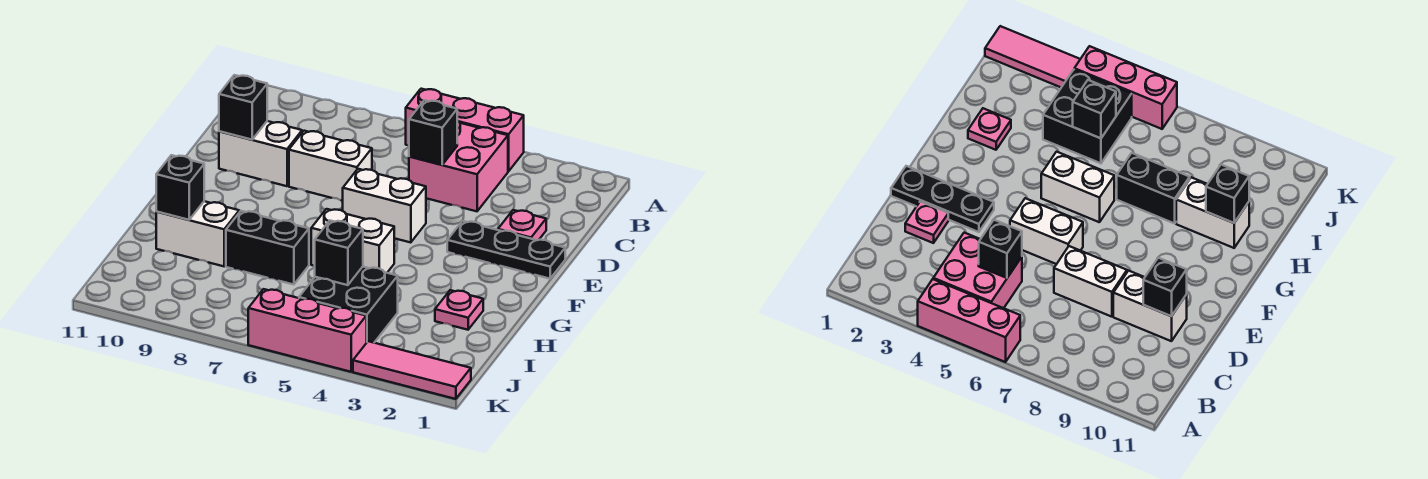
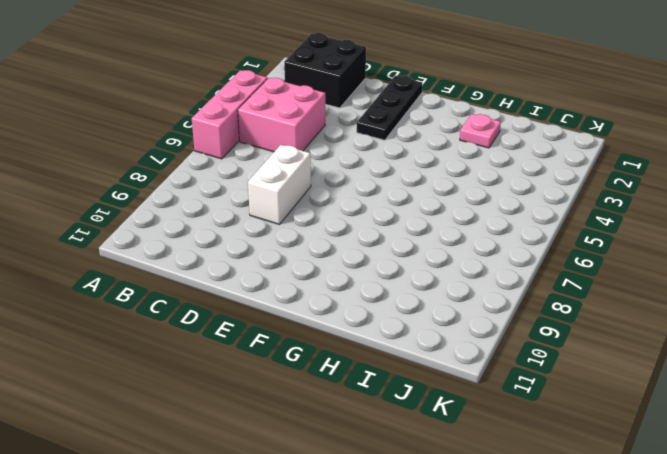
black 2x2 brick [284,33,366,108] -> black 2x2 brick moved to [299,267,398,343]
none -> pink 1x1 plate [498,210,546,240]
none -> white 1x2 brick [219,121,302,186]
none -> white 1x2 brick [343,169,426,243]

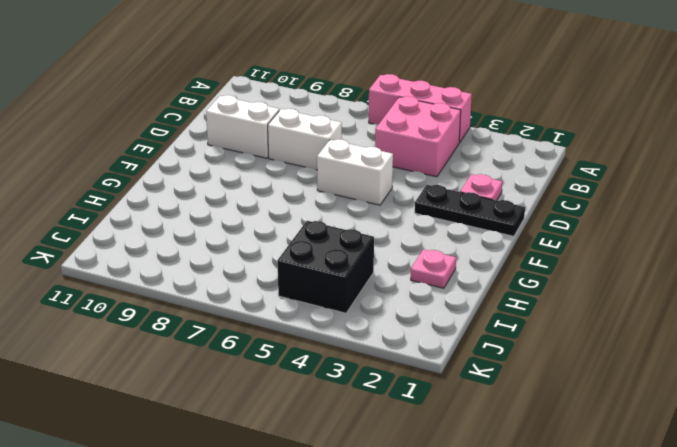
none -> white 1x2 brick [311,209,394,273]
none -> black 1x2 brick [226,211,309,285]
none -> white 1x2 brick [156,201,239,266]

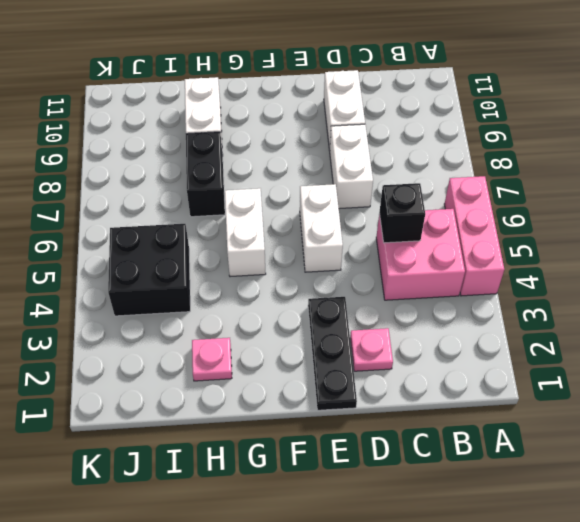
none -> pink 1x3 tile [353,341,471,399]
none -> pink 1x3 brick [248,289,366,372]
none -> black 1x1 brick [219,75,267,140]

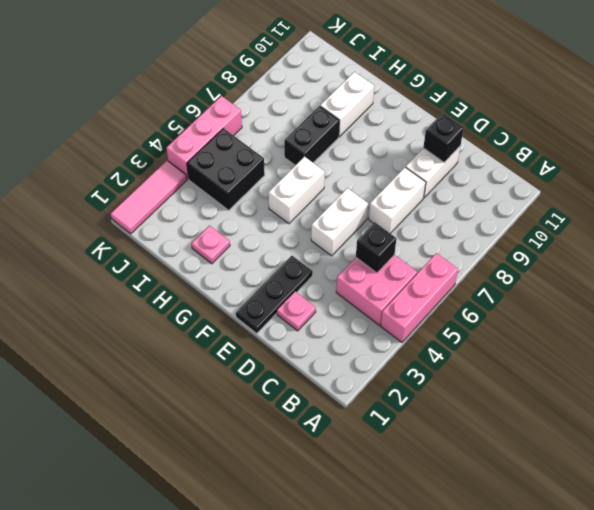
none -> black 1x1 brick [156,155,204,220]
none -> black 1x1 brick [315,221,363,285]

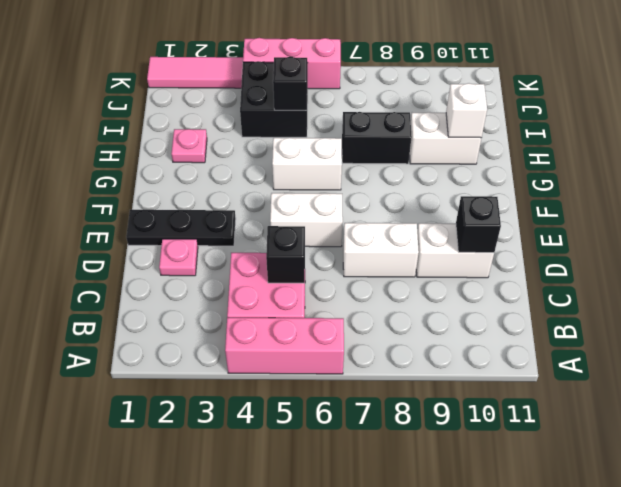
white 1x1 brick [446,83,487,138] -> black 1x1 brick [156,155,204,220]

